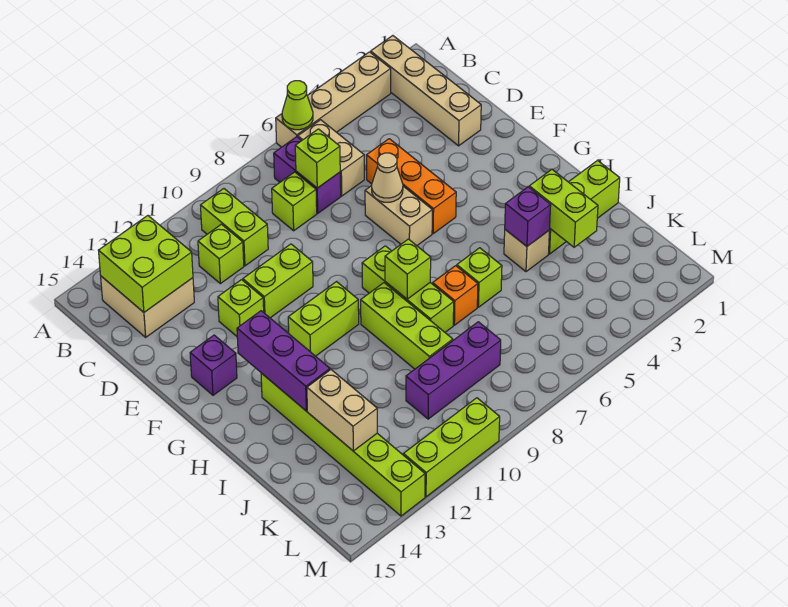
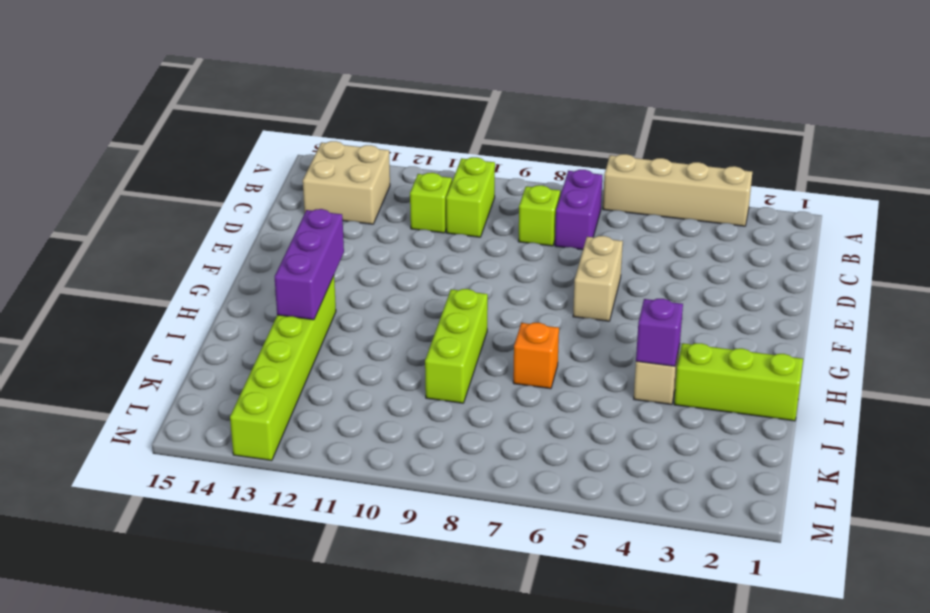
none -> tan 1x4 brick [371,36,481,146]
none -> tan 1x2 brick [298,120,364,196]
none -> orange 1x3 brick [366,139,456,233]
none -> lime 1x2 brick [243,244,313,318]

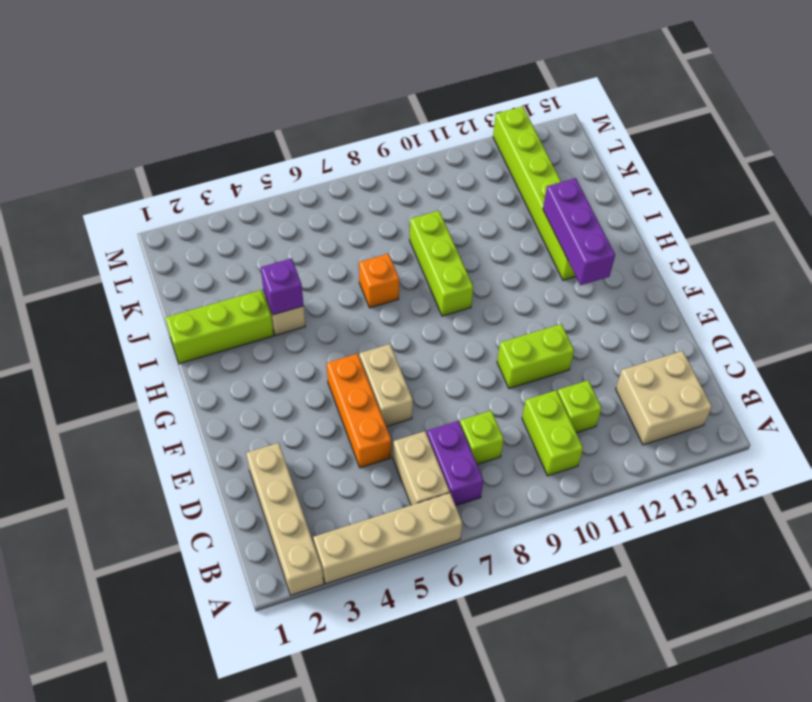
none -> lime 1x1 brick [218,280,264,336]
none -> purple 1x1 brick [190,335,237,395]
none -> lime 1x3 brick [362,246,454,332]
none -> lime 1x2 brick [288,282,359,356]

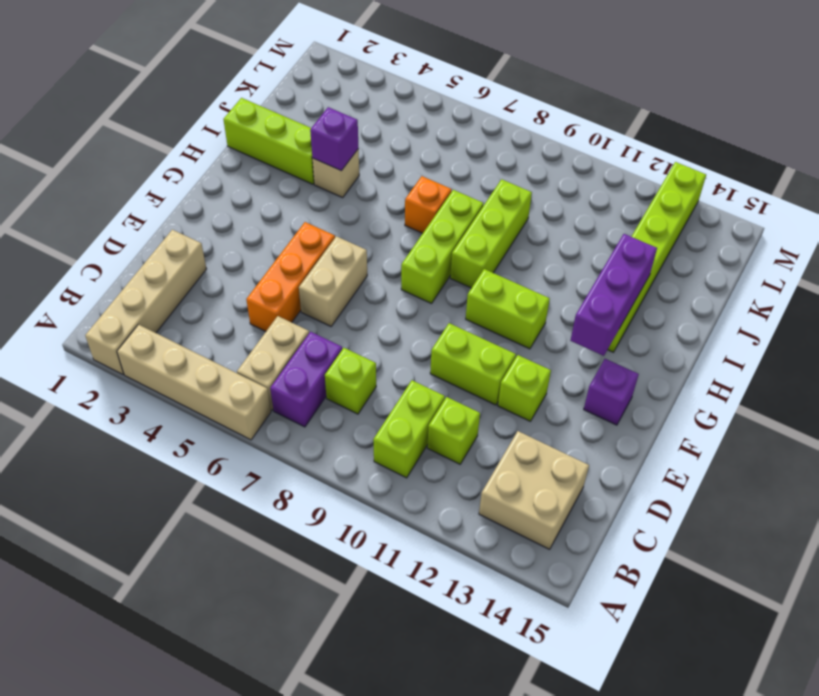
none -> lime 1x1 brick [457,248,502,307]
none -> purple 1x3 brick [406,322,501,419]
none -> lime 1x3 brick [403,398,500,497]
none -> lime 1x1 cone [282,81,313,130]

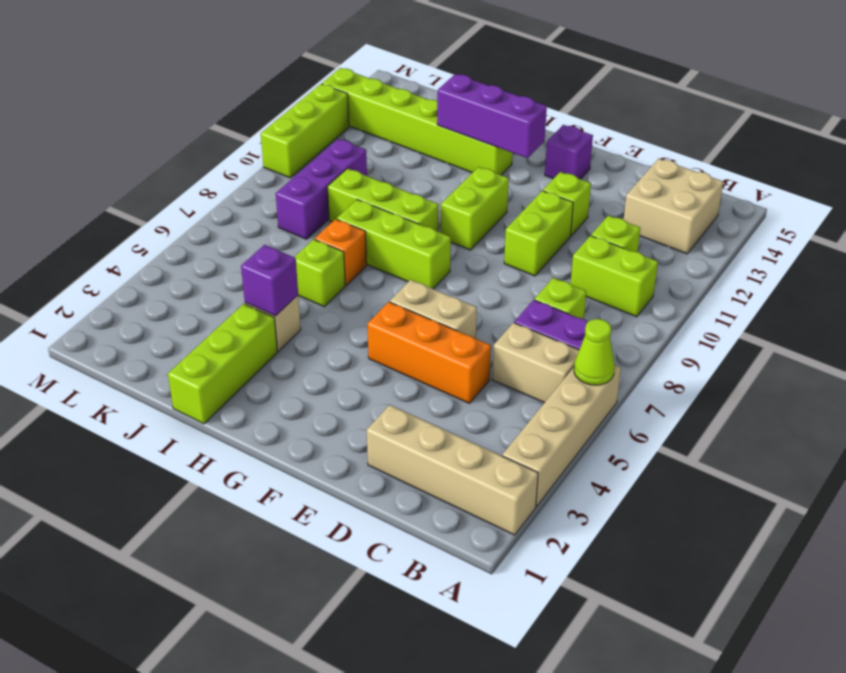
none -> lime 2x2 brick [99,216,193,312]
none -> lime 1x1 brick [295,129,340,188]
none -> tan 1x1 cone [372,153,403,202]
none -> lime 1x1 brick [385,239,431,299]

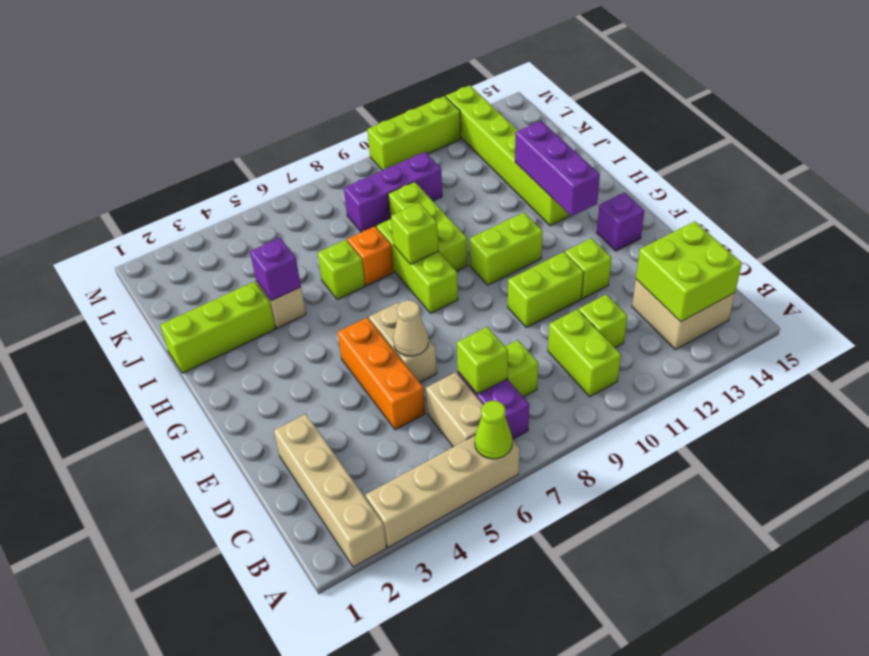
none -> lime 1x2 brick [529,170,598,247]
none -> tan 1x2 brick [307,370,377,451]

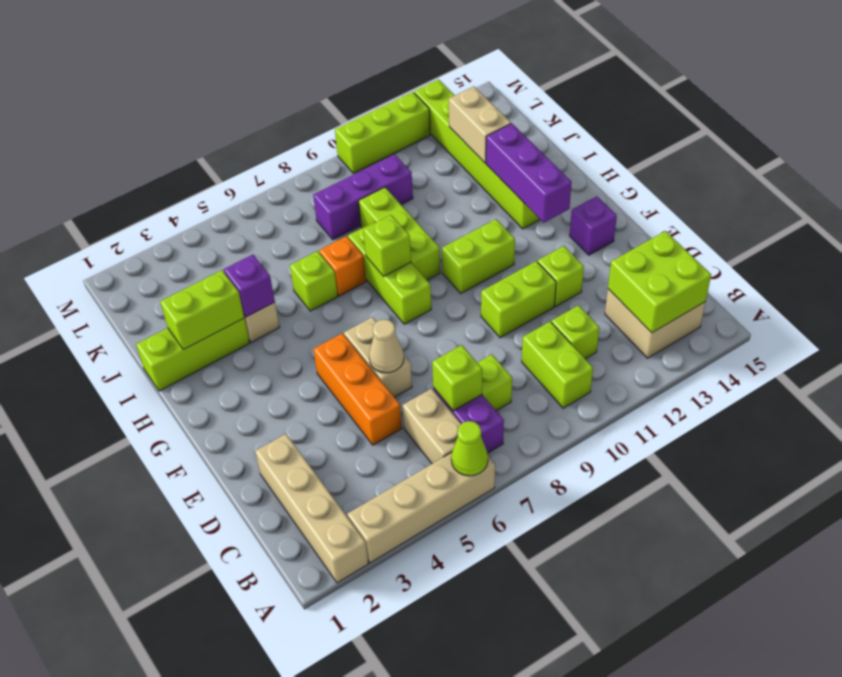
lime 1x2 brick [160,270,244,349] -> lime 1x2 brick turned to [529,170,598,247]

